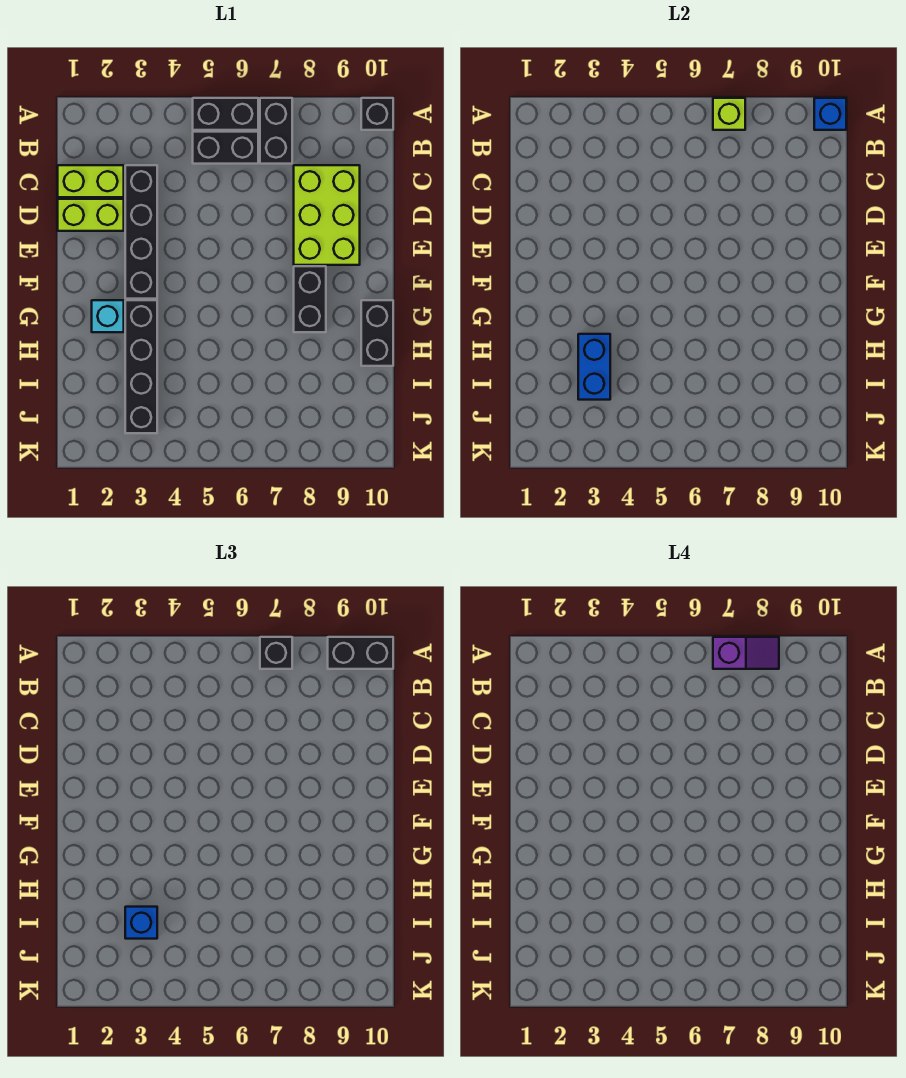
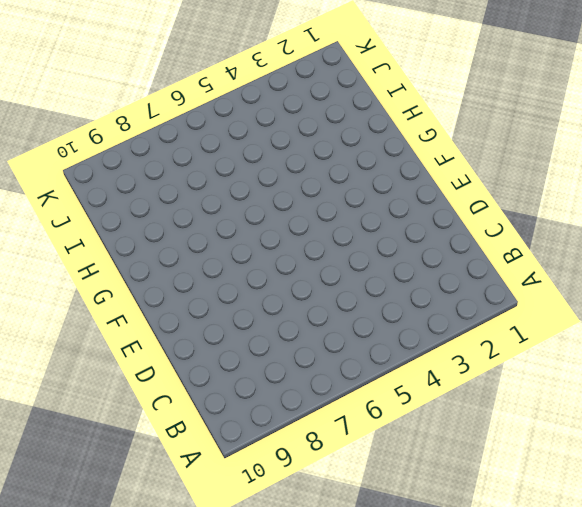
none -> black 1x2 brick [193,98,258,130]
none -> black 1x2 brick [260,98,292,164]
none -> black 1x1 brick [361,98,393,130]

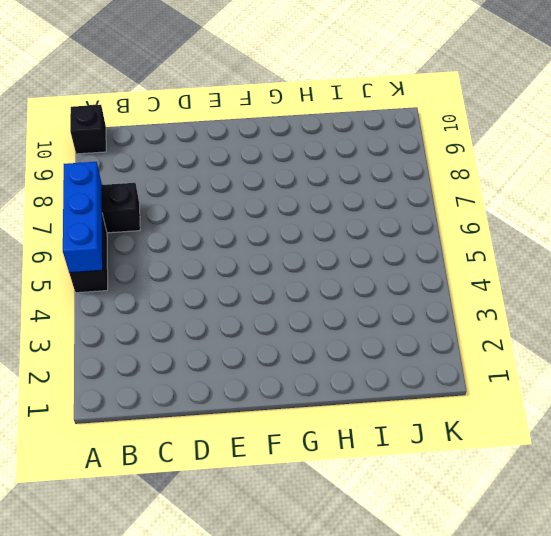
blue 1x3 brick [63,162,103,273] -> lime 1x1 brick [713,98,745,130]
none -> black 1x2 brick [193,132,258,164]
none -> lime 1x2 brick [58,165,124,197]
none -> black 1x4 brick [125,165,157,299]

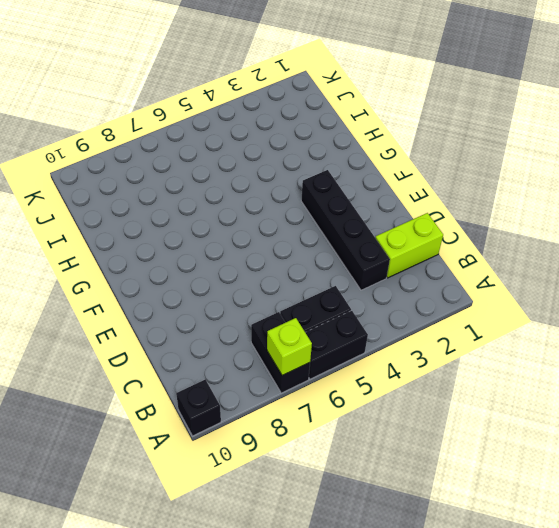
none -> lime 2x3 brick [294,165,360,265]
none -> lime 1x2 brick [58,199,124,231]
none -> black 1x2 brick [294,266,326,332]

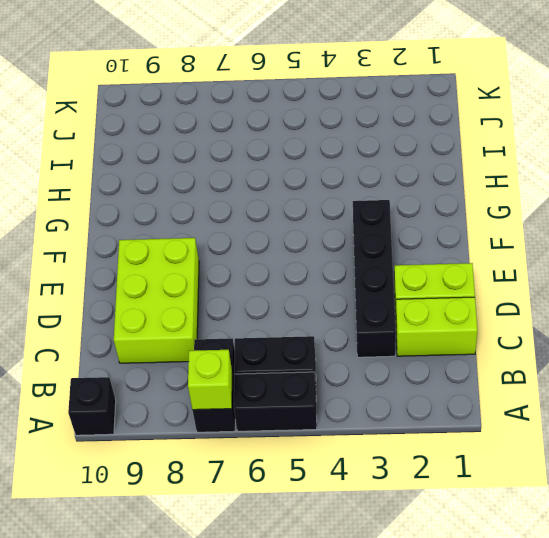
none -> black 1x2 brick [294,266,326,332]
none -> cyan 1x1 brick [92,300,124,332]
none -> black 1x4 brick [125,300,157,433]

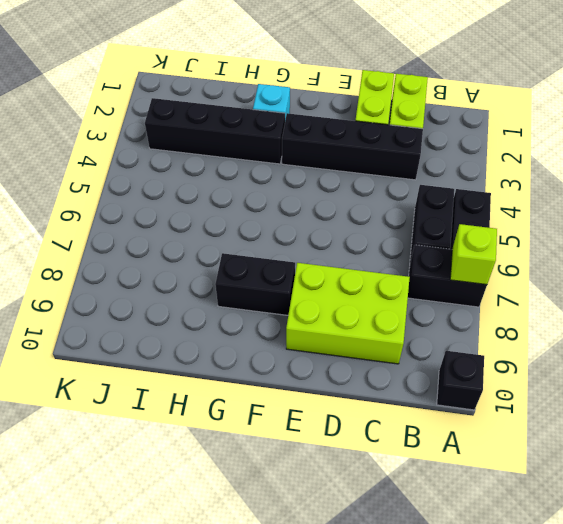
none -> black 1x2 brick [361,300,393,366]
none -> blue 1x1 brick [814,98,846,130]
none -> blue 1x2 brick [578,334,610,400]

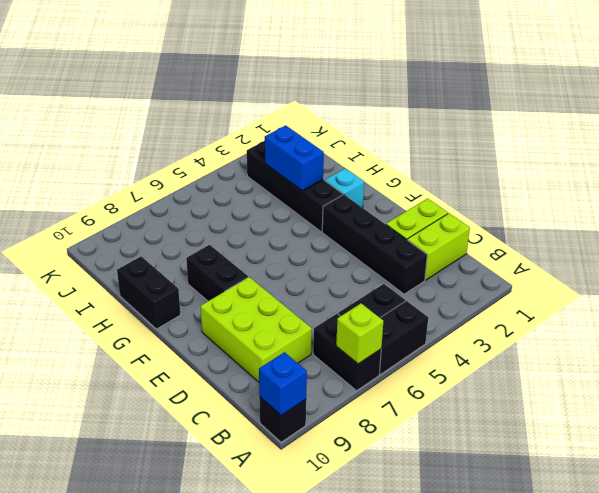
none -> black 1x1 brick [260,637,292,669]
none -> black 1x2 brick [328,637,393,669]
none -> blue 1x1 brick [125,907,157,939]

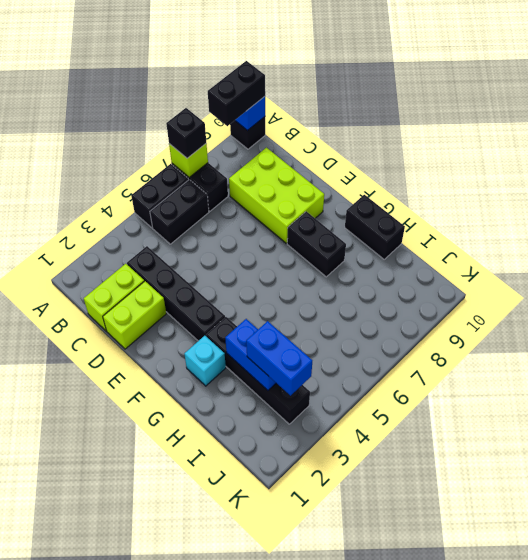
blue 1x2 brick [246,321,312,396] -> blue 1x1 brick [125,907,157,939]
none -> purple 1x2 slope [713,637,779,669]

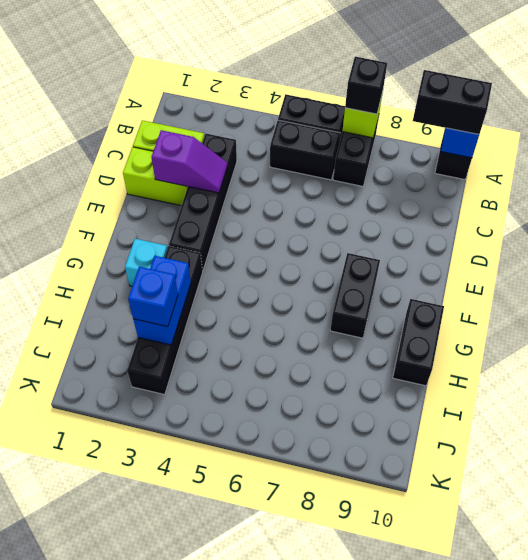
purple 1x2 slope [151,130,227,193] -> purple 1x2 slope moved to [713,637,779,669]
none -> lime 2x3 brick [294,165,360,265]

